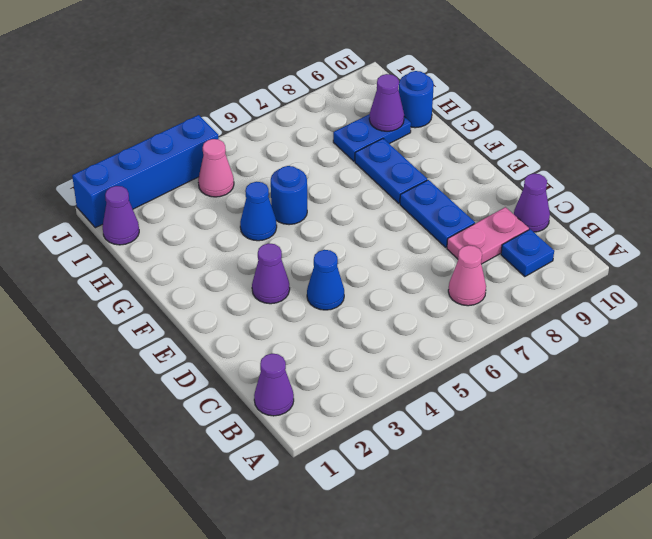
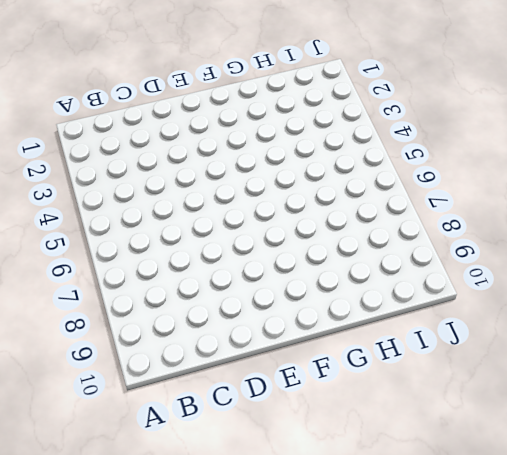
none -> purple 1x1 cone [254,354,294,416]
none -> pink 1x1 cone [448,245,486,306]
none -> blue 1x1 plate [501,229,554,277]

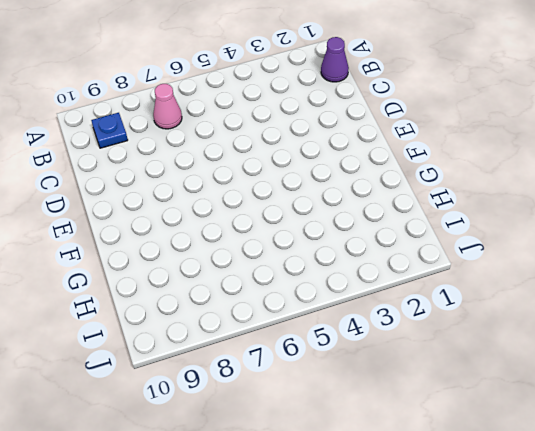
none -> pink 1x2 plate [447,207,529,264]
none -> purple 1x1 cone [514,174,550,232]
none -> blue 1x1 cone [307,250,344,310]

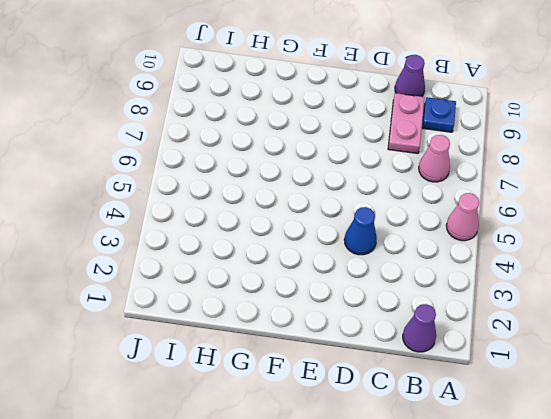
pink 1x1 cone [446,193,479,241] -> pink 1x1 cone moved to [198,139,234,197]
none -> blue 1x2 plate [400,180,475,247]
none -> purple 1x1 cone [252,243,290,304]
none -> blue 1x2 plate [355,139,427,203]

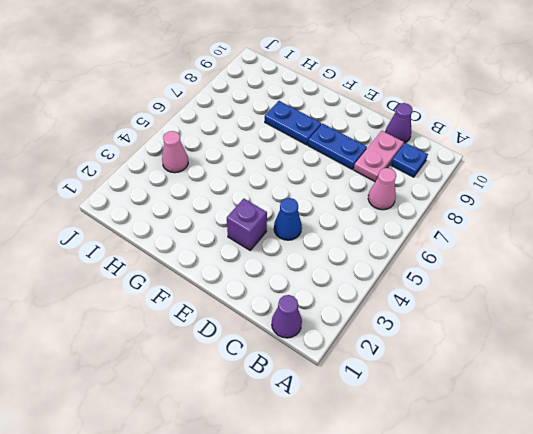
purple 1x1 brick [227,199,267,250] -> purple 1x1 cone [252,243,290,304]
none -> blue 1x1 cone [240,182,277,241]
none -> blue 1x1 round brick [271,166,307,225]
none -> blue 1x2 plate [333,114,411,161]

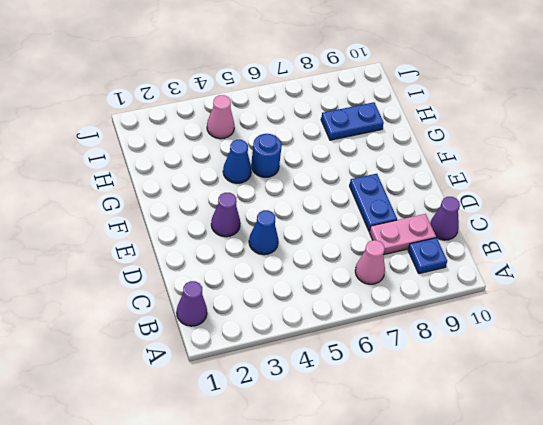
none -> blue 1x2 plate [355,139,427,203]
none -> blue 1x1 round brick [399,71,434,128]
none -> purple 1x1 cone [103,186,139,245]

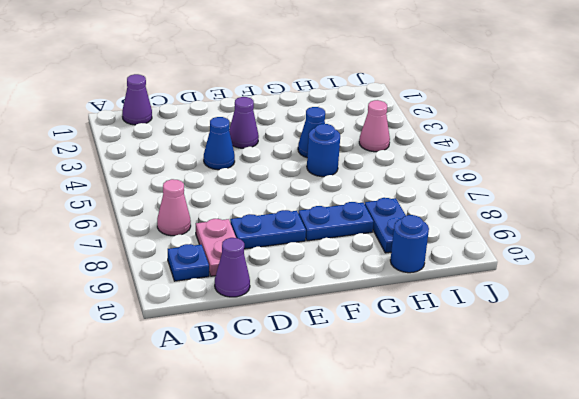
none -> purple 1x1 cone [103,186,139,245]
none -> blue 1x4 brick [72,115,219,228]
none -> purple 1x1 cone [369,74,404,131]

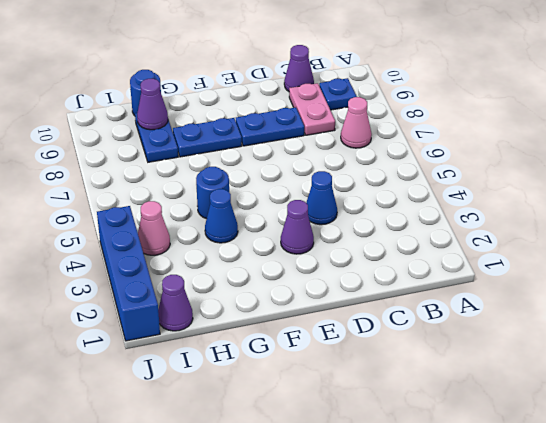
none -> purple 1x1 cone [254,354,294,416]

